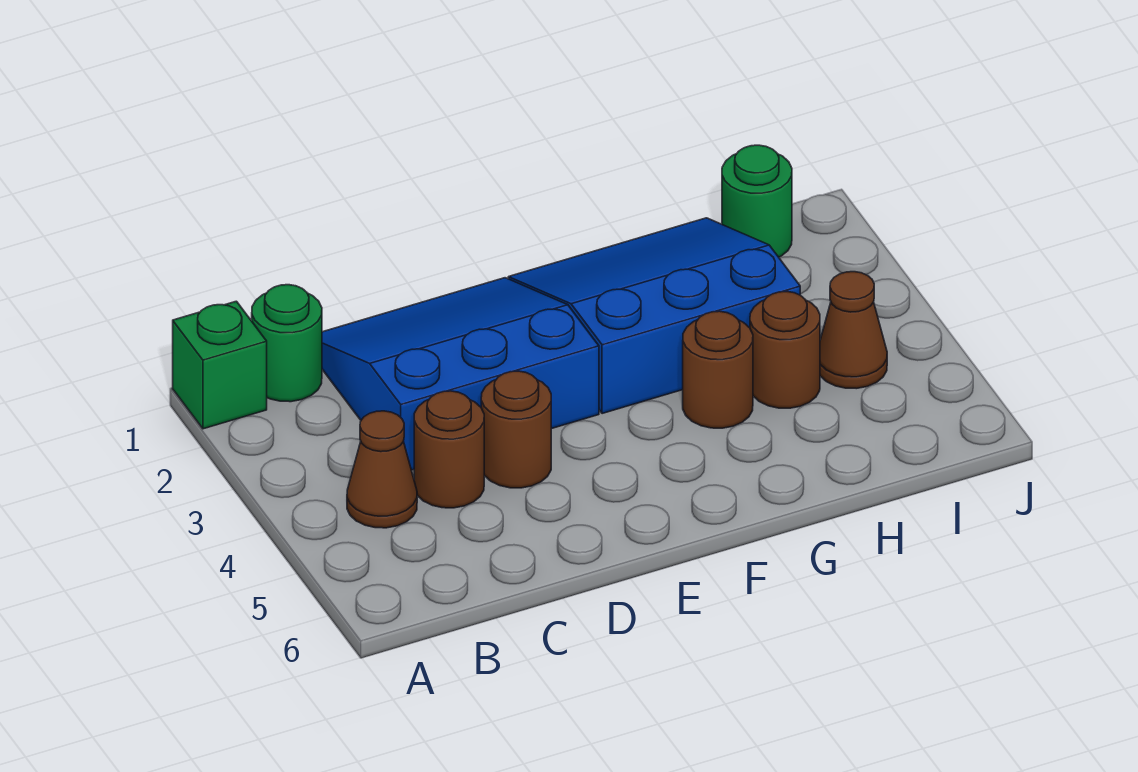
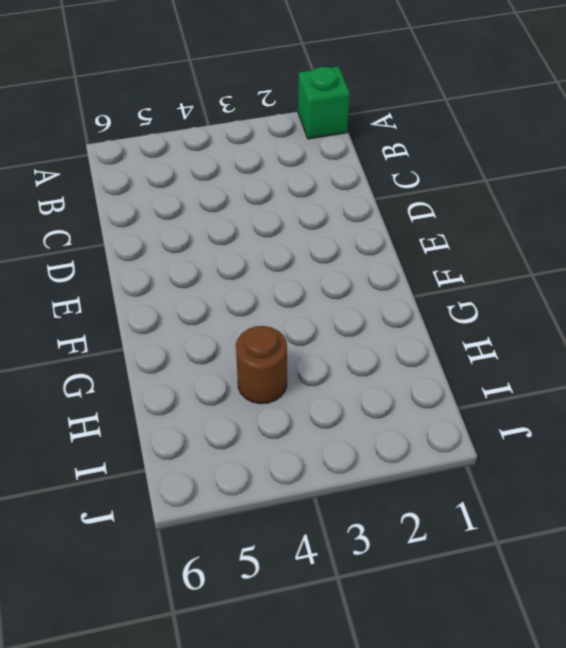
none -> green 1x1 round brick [252,285,322,402]
none -> brown 1x1 cone [347,411,417,528]

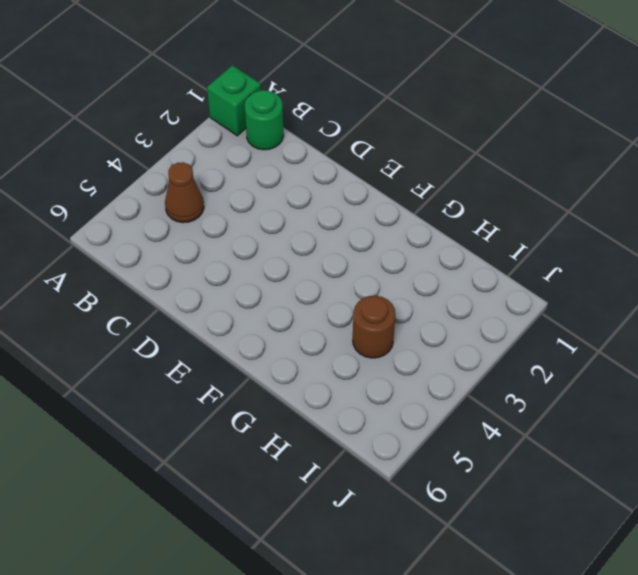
none -> blue 3x3 slope [322,278,599,470]
none -> brown 1x1 round brick [414,391,484,508]

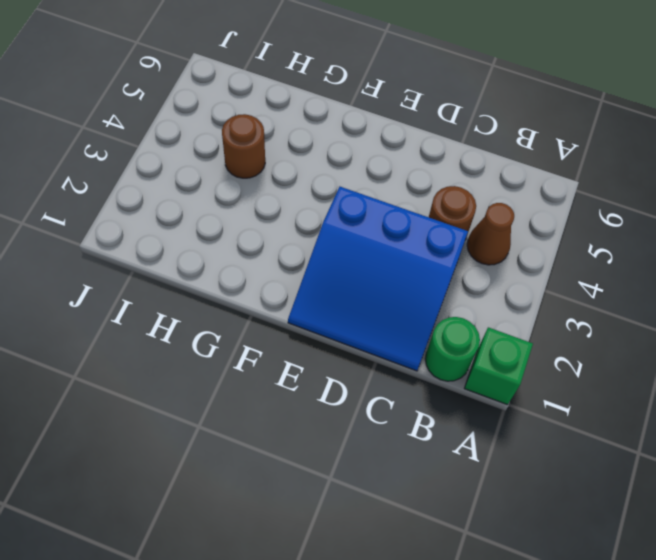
none -> brown 1x1 round brick [481,371,551,488]
none -> blue 3x3 slope [508,218,800,414]

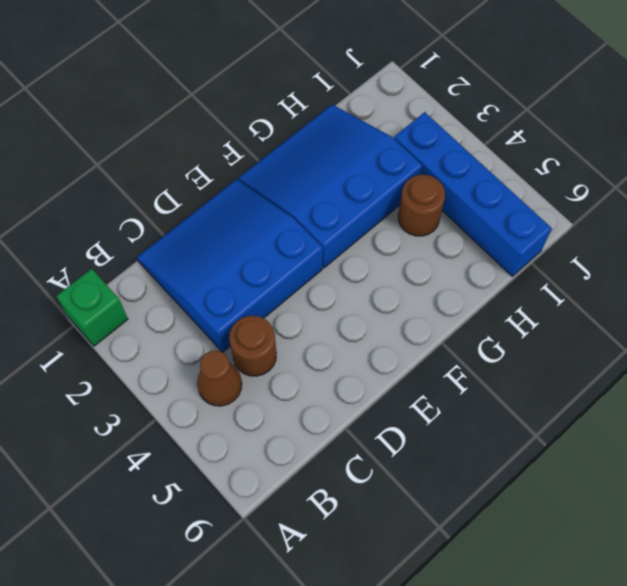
blue 1x4 brick [394,112,552,276] -> brown 1x1 cone [820,272,887,389]
none -> green 1x1 round brick [252,285,322,402]
none -> brown 1x1 round brick [481,371,551,488]

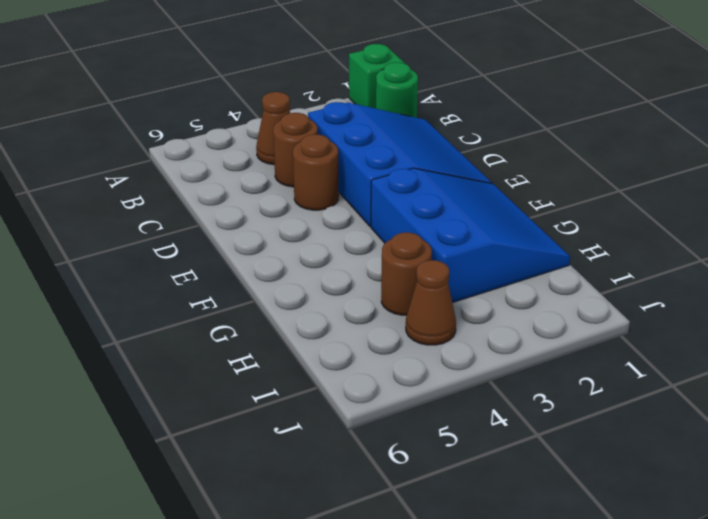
none -> brown 1x1 round brick [683,311,753,428]
none -> green 1x1 round brick [722,145,792,257]

